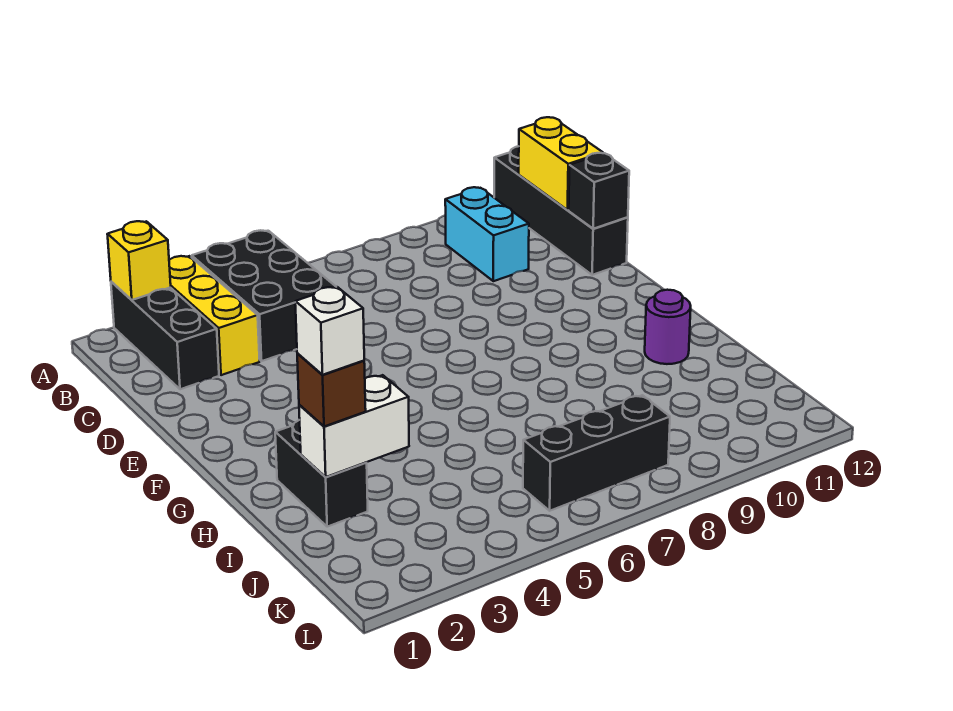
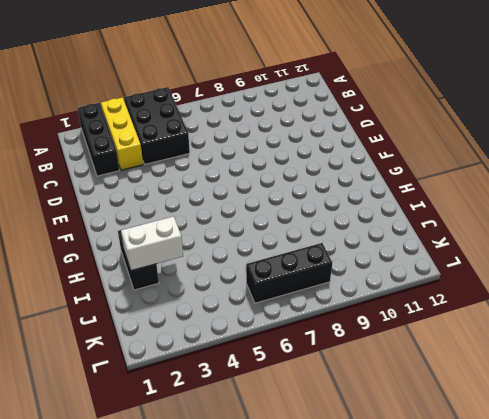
none -> black 1x4 brick [494,146,628,275]
none -> cyan 1x2 brick [445,187,529,281]
none -> purple 1x1 round brick [645,290,691,364]

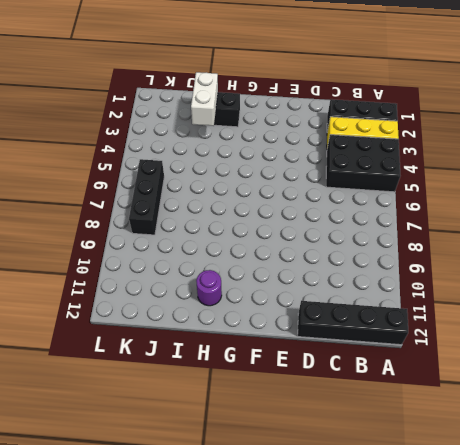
none -> cyan 1x2 brick [445,187,529,281]
none -> yellow 1x1 brick [107,221,171,300]
none -> yellow 1x2 brick [519,117,603,210]

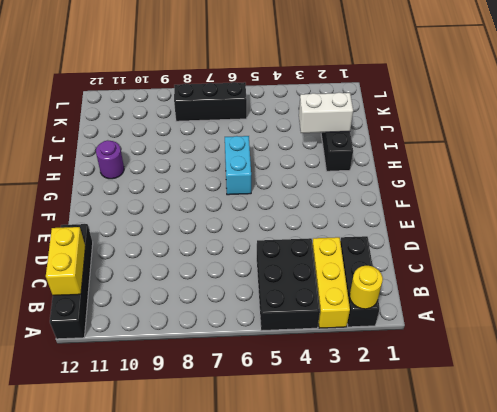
yellow 1x1 round brick [350,266,383,309] -> yellow 1x1 brick [107,221,171,300]
cyan 1x2 brick [225,136,251,195] -> cyan 1x2 brick moved to [445,187,529,281]
none -> black 1x1 brick [569,153,629,229]
none -> brown 1x1 brick [297,353,366,427]
none -> white 1x1 brick [295,287,364,375]

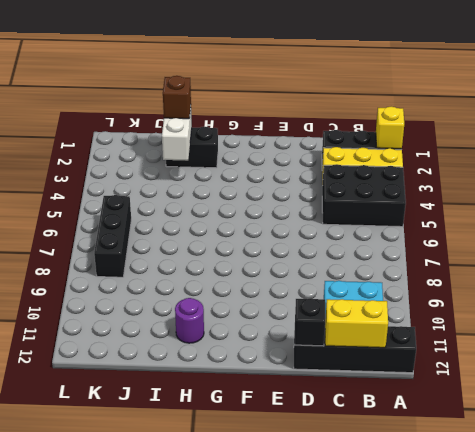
none -> white 1x1 brick [295,287,364,375]

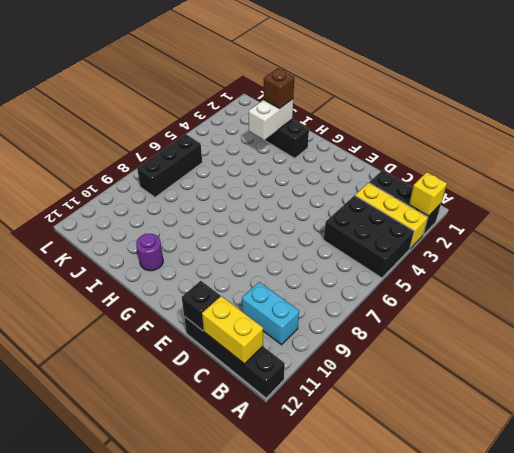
none -> white 1x1 brick [295,287,364,375]

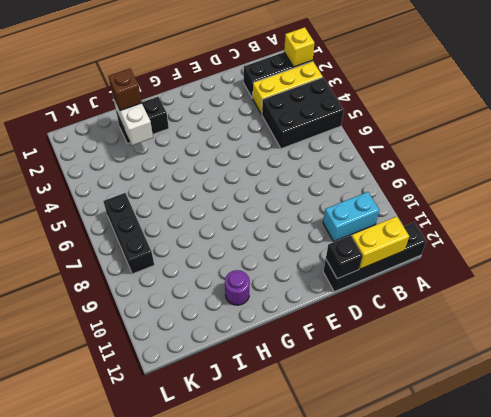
none -> white 1x1 brick [295,287,364,375]

